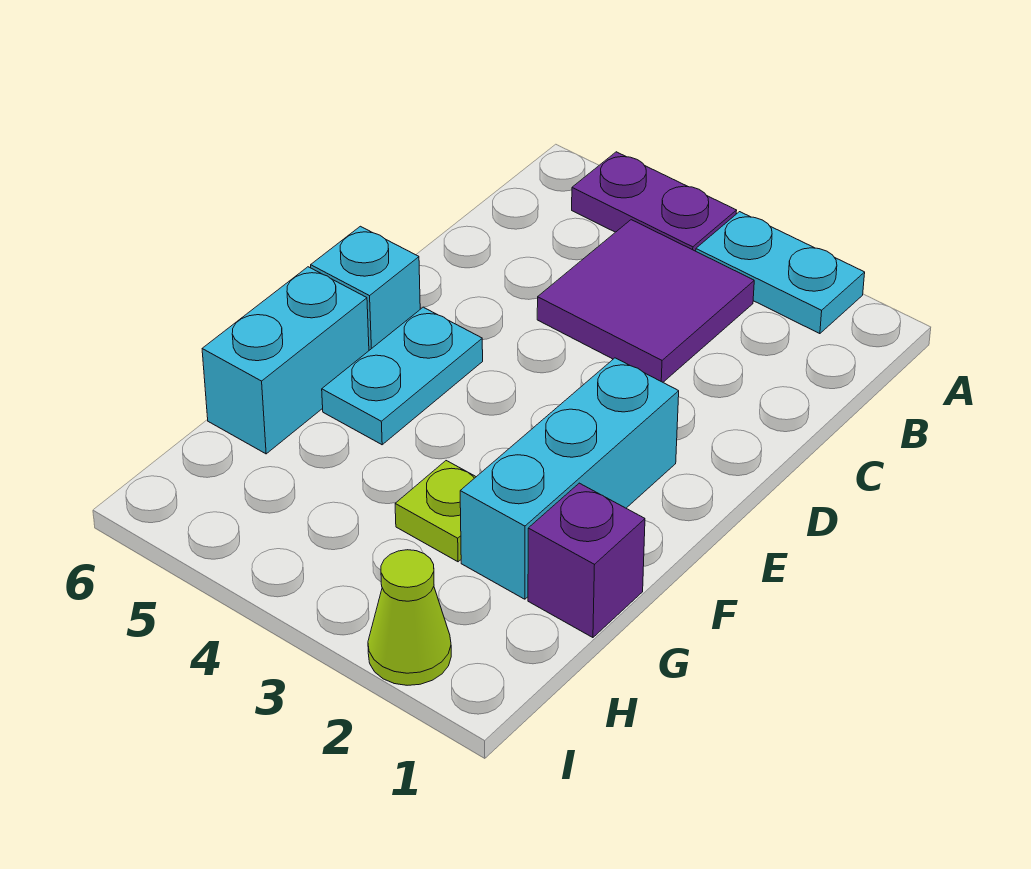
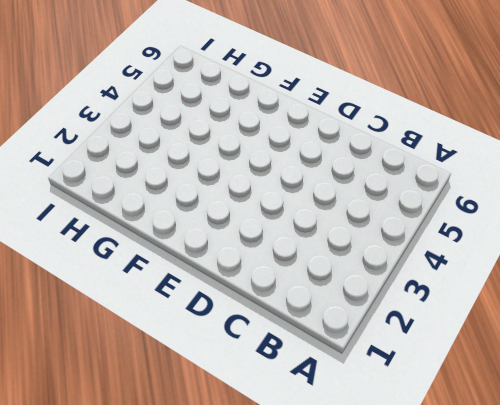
none -> cyan 1x2 plate [696,212,865,334]
none -> purple 1x2 plate [572,152,737,251]

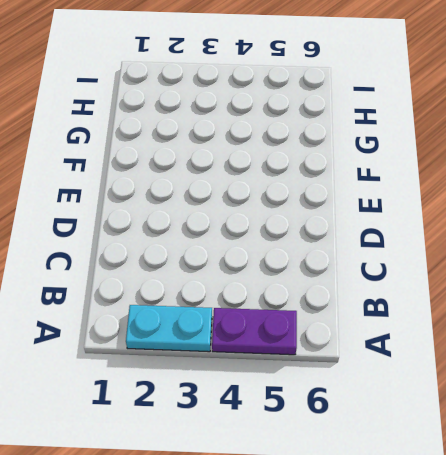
none -> purple 2x2 tile [537,220,754,382]
none -> cyan 1x3 brick [460,358,679,599]

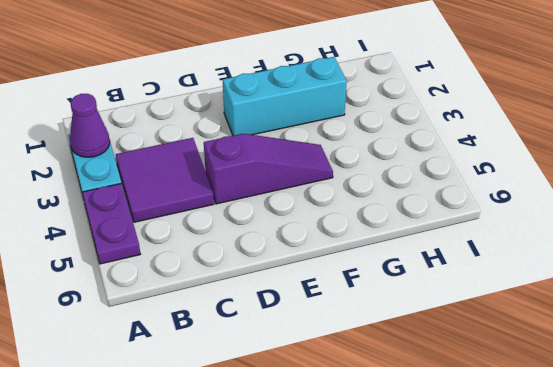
purple 1x1 cone [70,94,110,157] -> none
purple 1x3 slope [204,134,333,204] -> none
none -> cyan 1x2 plate [322,307,483,445]
none -> cyan 1x1 brick [311,226,420,350]

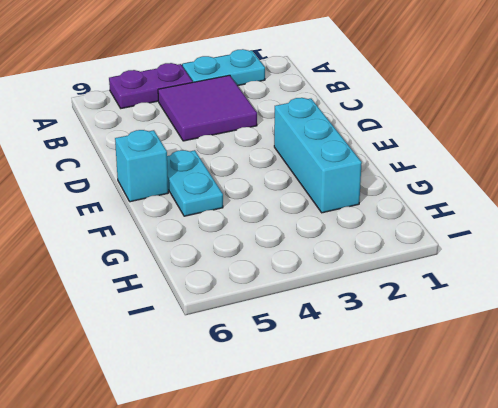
none -> cyan 1x2 brick [202,267,369,454]
none -> purple 1x1 brick [528,483,645,638]

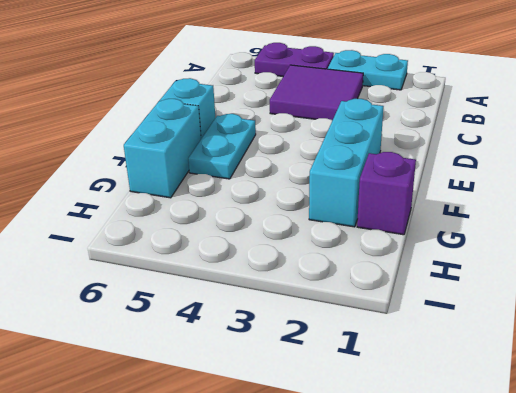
none -> lime 1x1 plate [395,461,476,562]
none -> lime 1x1 cone [368,550,451,685]

